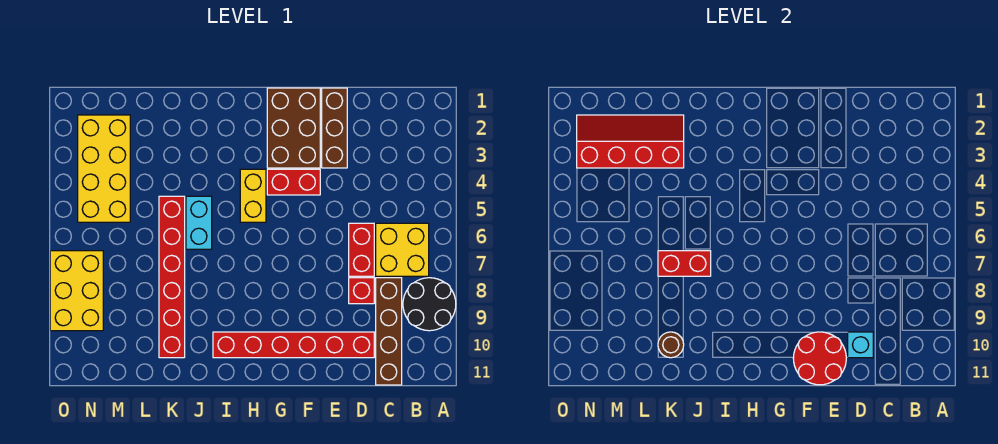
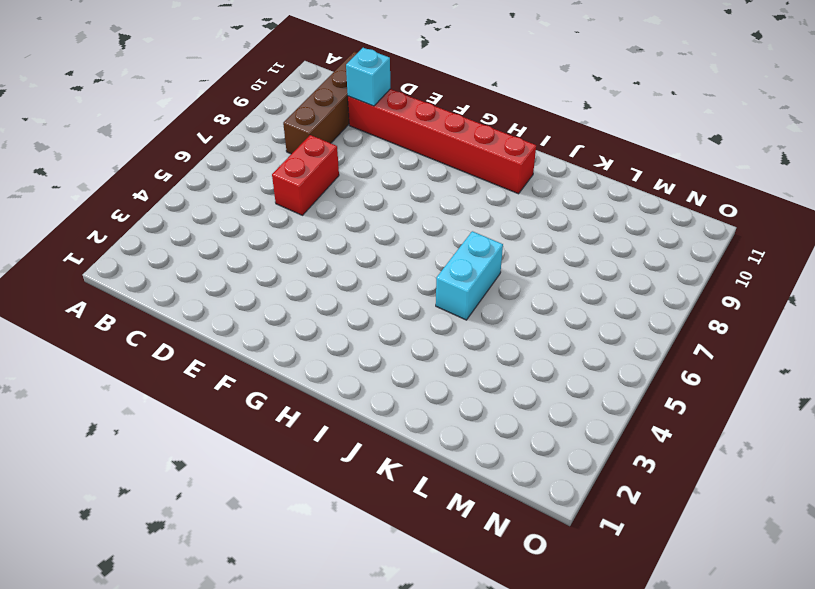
none -> black 2x2 round brick [403,278,456,331]
none -> yellow 2x2 brick [376,223,429,276]
none -> red 1x1 brick [349,278,374,304]

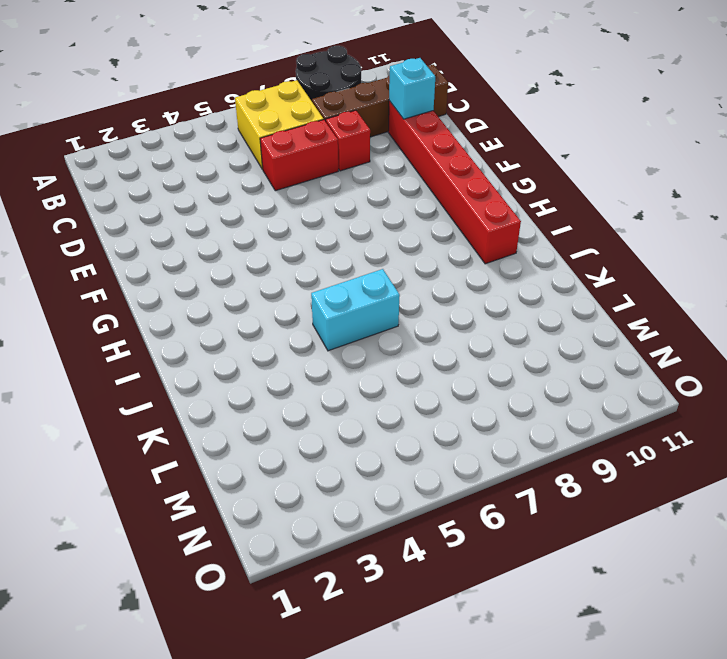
none -> brown 1x3 brick [322,88,347,168]
none -> brown 2x3 brick [267,88,320,168]
none -> red 1x2 brick [267,169,320,195]

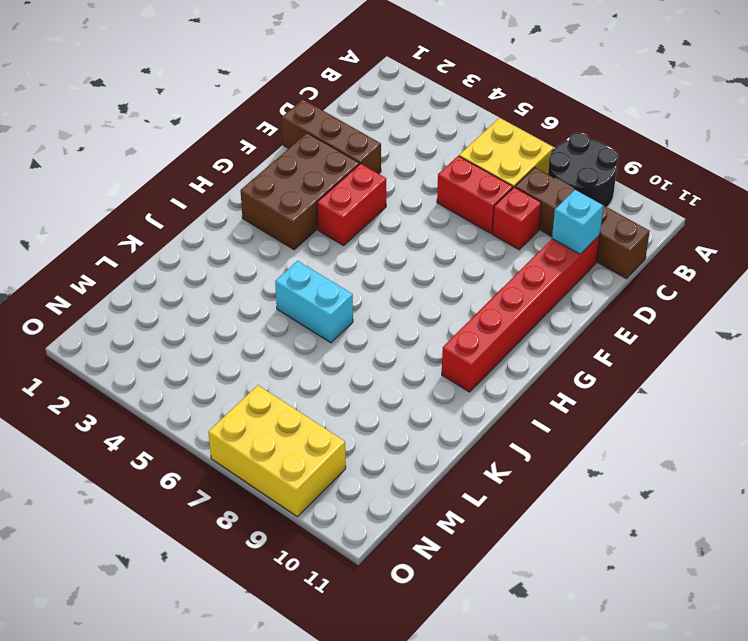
brown 2x3 brick [240,133,359,250] -> brown 2x3 brick turned to [267,88,320,168]
none -> yellow 1x2 brick [240,169,266,222]
none -> red 1x6 brick [159,196,185,358]
none -> yellow 2x4 brick [78,115,130,222]

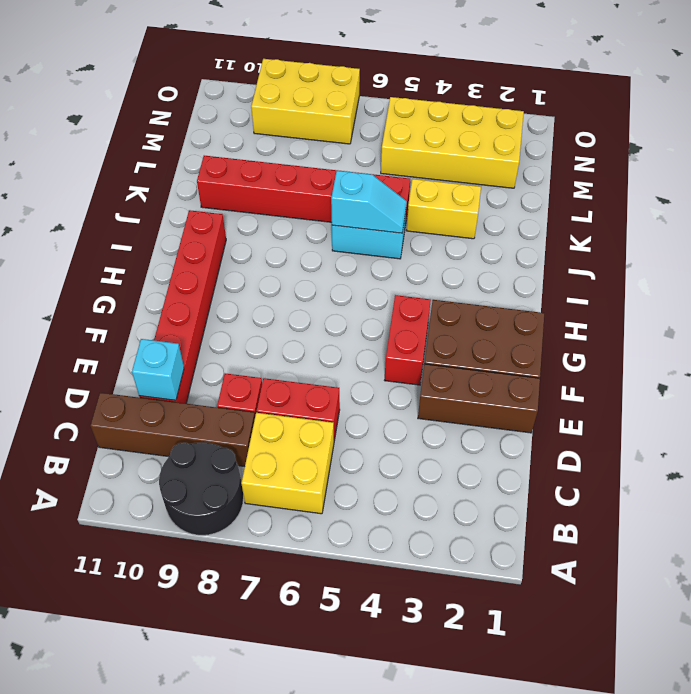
cyan 1x2 slope [331,171,407,233] -> none
yellow 1x2 brick [406,179,481,239] -> yellow 1x2 brick moved to [240,169,266,222]
none -> red 2x2 round brick [793,332,846,385]
none -> red 1x2 brick [658,251,711,276]
none -> red 2x4 slope [577,115,684,168]

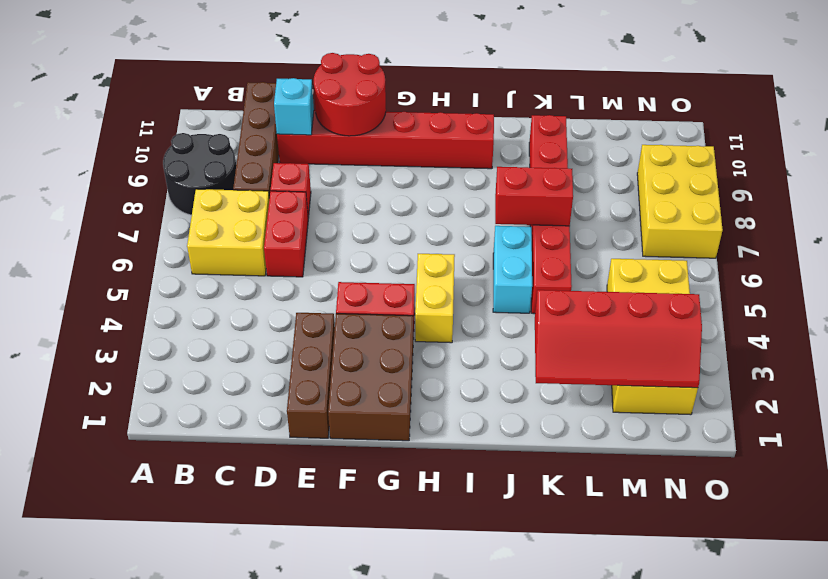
none -> brown 1x1 round brick [658,332,684,358]

